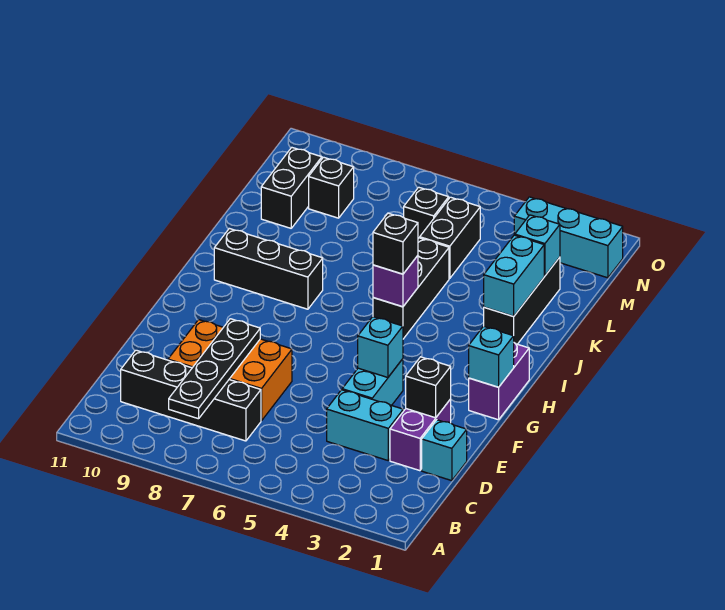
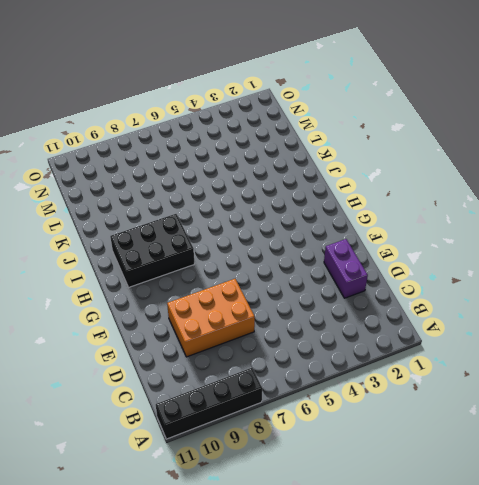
black 1x4 brick [156,368,262,439] -> black 1x4 brick moved to [121,350,261,441]
black 2x3 brick [110,214,195,287] -> black 1x3 brick [214,228,323,309]
none -> cyan 1x1 brick [422,420,467,481]
none -> cyan 1x2 brick [327,390,403,460]
none -> cyan 1x2 brick [342,359,403,405]

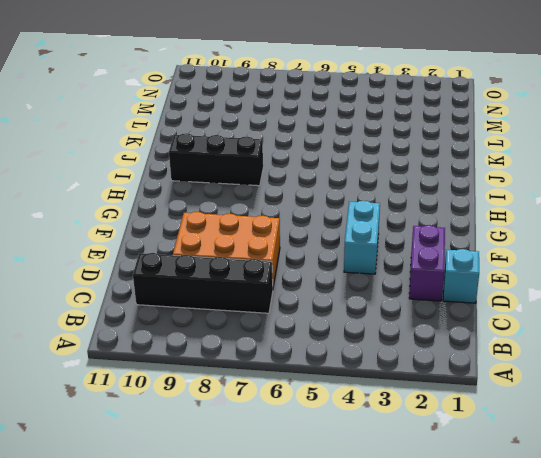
none -> cyan 1x2 brick [327,390,403,460]
none -> purple 1x2 brick [469,343,529,420]
none -> black 1x3 brick [373,238,449,339]

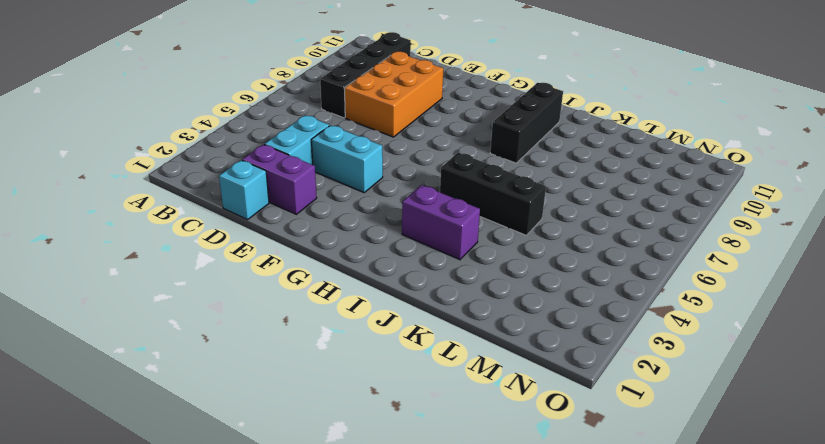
purple 1x2 brick [402,185,480,260] -> purple 1x2 brick moved to [469,343,529,420]
none -> black 1x3 brick [484,257,560,344]
none -> black 1x2 brick [420,197,480,278]
none -> black 1x2 brick [261,147,322,228]

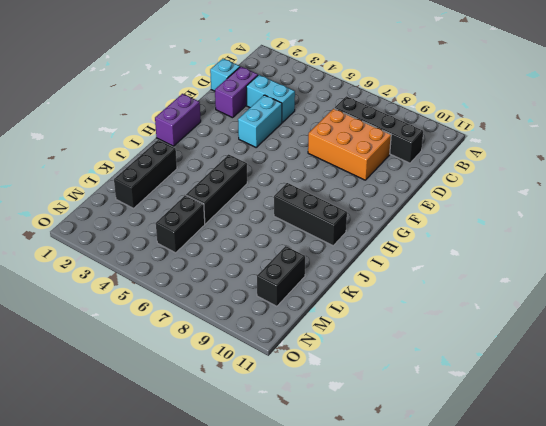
none -> black 1x1 brick [404,187,449,238]
none -> black 1x1 brick [309,157,354,218]
none -> cyan 1x3 brick [514,197,623,278]

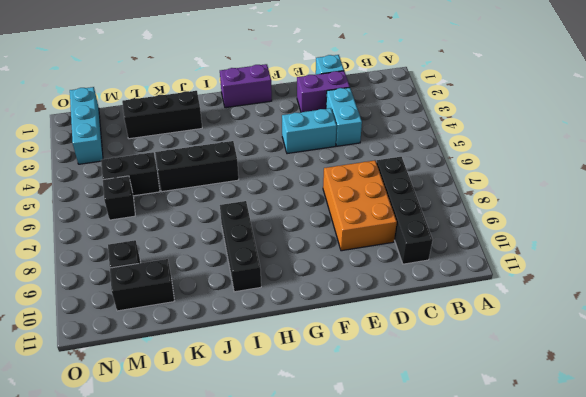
none -> black 1x4 plate [169,319,260,419]
none -> black 1x1 brick [406,357,451,418]
none -> cyan 1x1 brick [358,317,403,377]

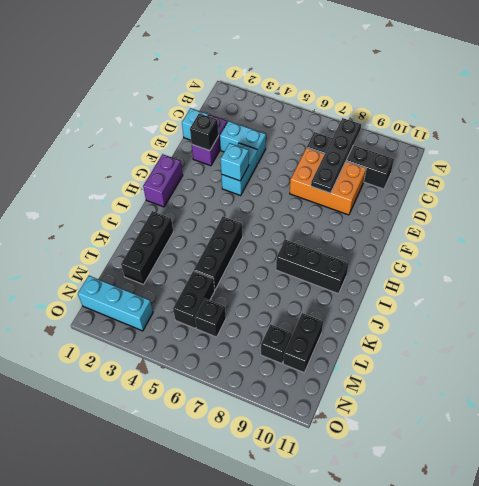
none -> cyan 1x1 brick [469,326,514,387]
none -> purple 1x1 brick [373,256,418,307]
none -> cyan 1x2 brick [484,235,544,316]

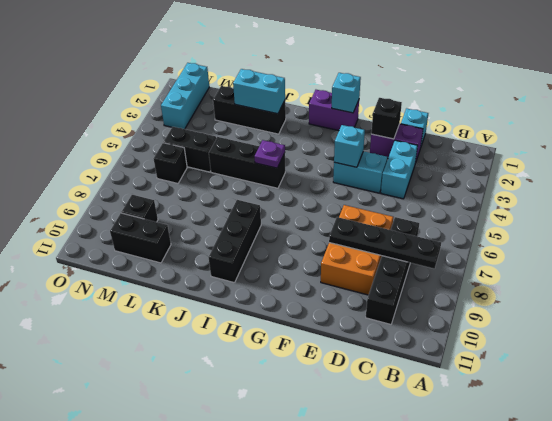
purple 1x1 plate [255,140,285,168] -> purple 1x1 brick [373,256,418,307]
none -> cyan 1x1 brick [515,215,560,276]
none -> black 1x1 brick [373,213,418,274]

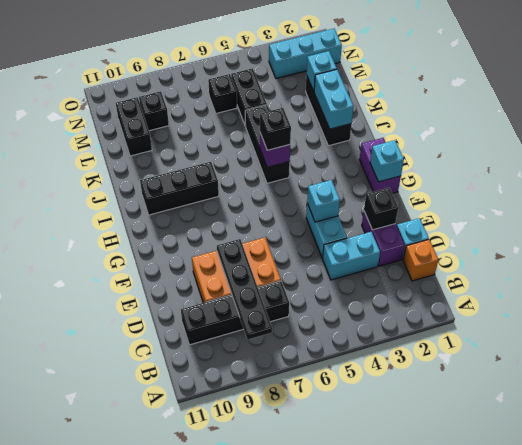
orange 1x1 brick [403,240,438,281] -> none

